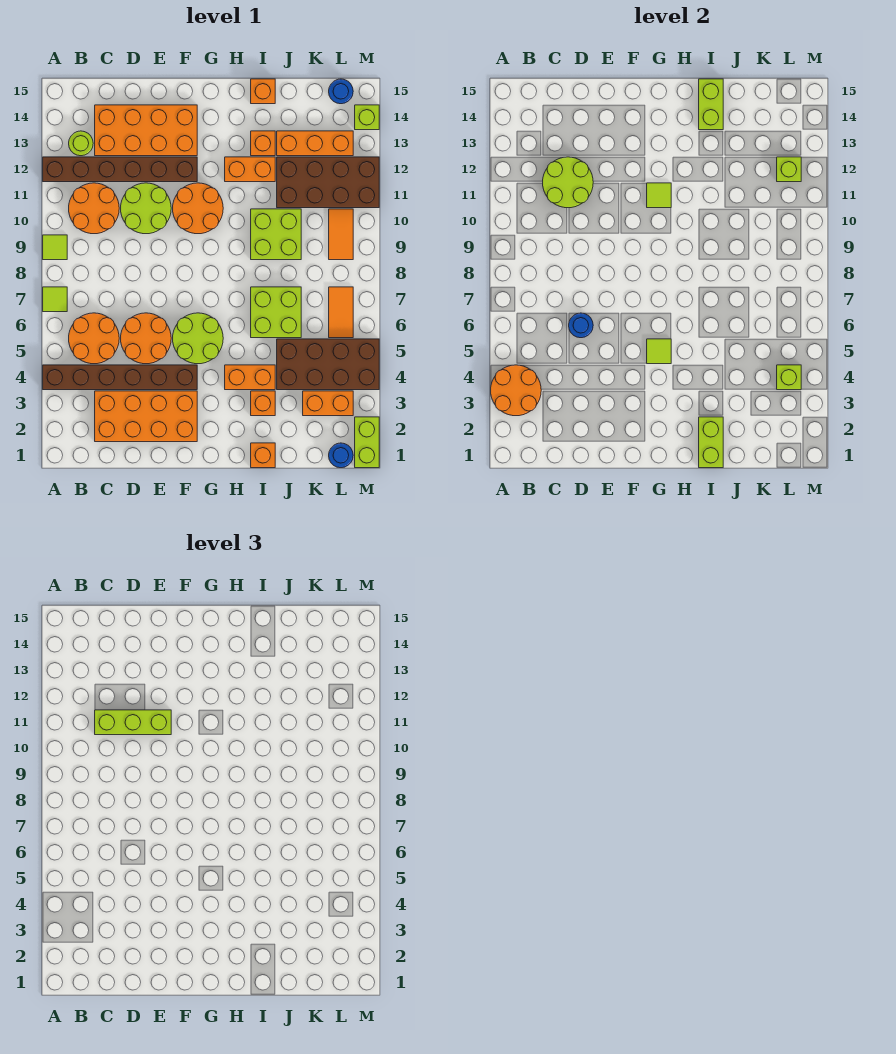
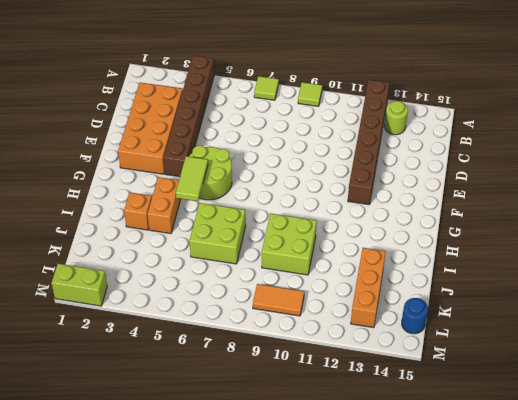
lime 1x2 tile [176,156,208,201] -> lime 1x1 tile [647,339,671,364]
none -> orange 2x2 round brick [69,313,119,364]
none -> orange 2x2 round brick [69,183,119,234]
none -> orange 2x4 brick [95,105,197,156]
none -> orange 2x2 round brick [121,313,171,364]

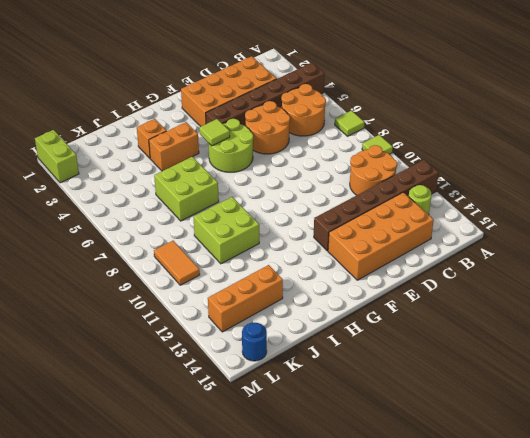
none -> lime 2x2 round brick [121,183,171,234]
none -> orange 2x2 round brick [173,183,223,234]
none -> orange 1x2 brick [225,157,275,182]
none -> orange 1x1 brick [251,443,275,468]

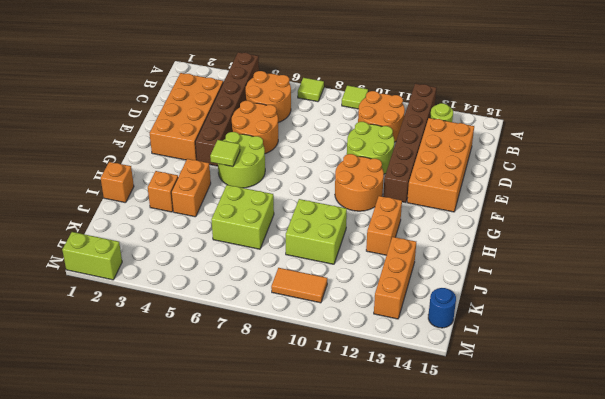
none -> orange 1x1 brick [251,131,275,156]
none -> orange 1x1 brick [251,79,275,104]
none -> brown 2x4 brick [277,339,379,390]
none -> brown 2x4 brick [277,157,379,208]

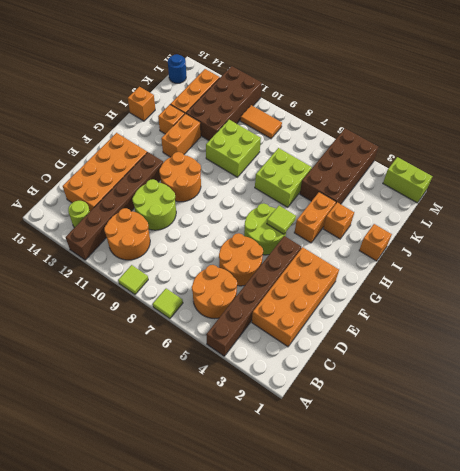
none -> orange 1x2 brick [303,391,353,416]
none -> blue 1x1 round brick [329,443,353,468]
none -> orange 1x2 tile [329,287,353,338]
none -> lime 1x1 brick [355,105,379,130]

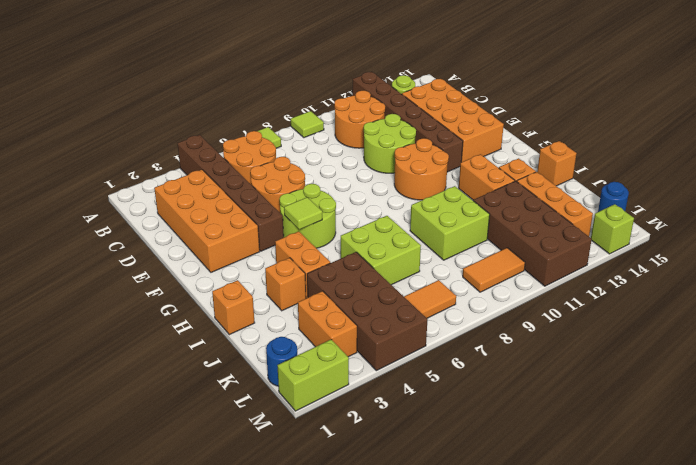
none -> orange 2x2 round brick [491,365,541,416]
none -> lime 2x2 round brick [543,157,593,208]
none -> blue 1x1 round brick [569,313,593,338]
none -> lime 1x1 tile [647,183,671,208]

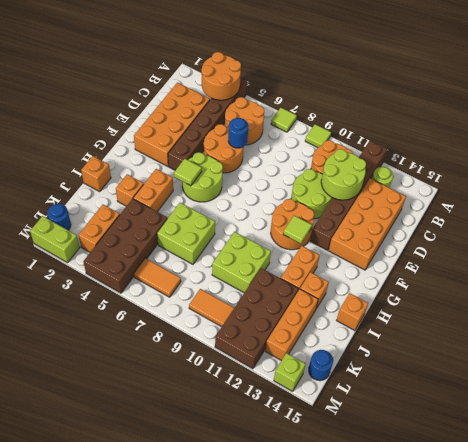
none -> lime 1x2 brick [699,417,723,468]
none -> lime 1x2 brick [699,79,723,130]
none -> lime 1x1 brick [777,365,801,390]
none -> lime 1x1 brick [777,157,801,182]

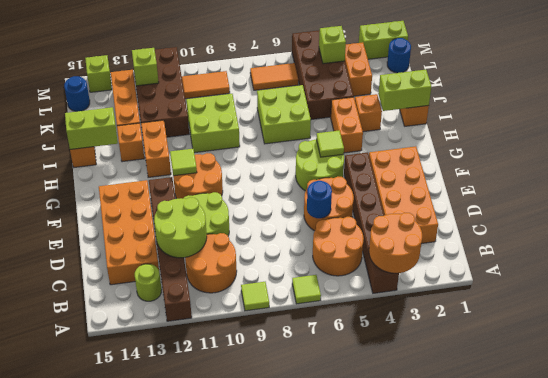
none -> lime 1x3 brick [95,710,171,735]

